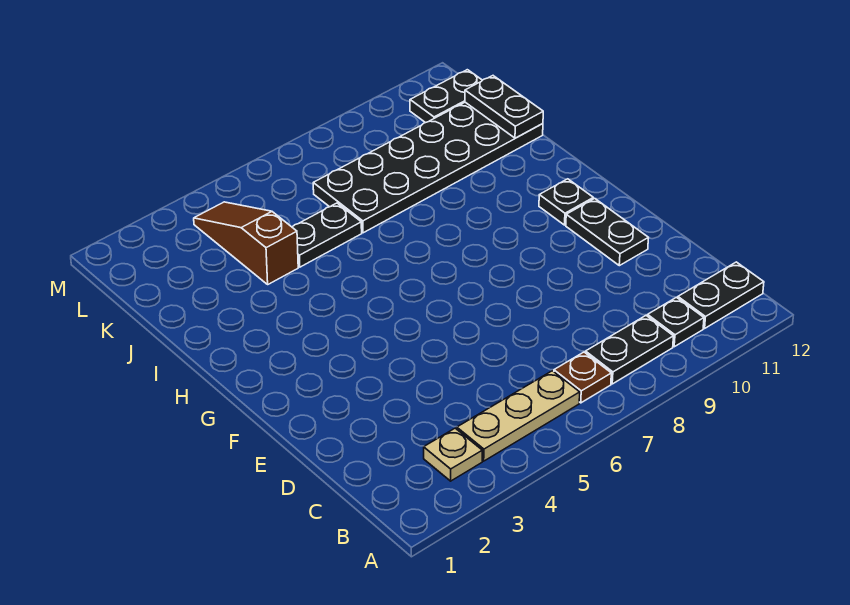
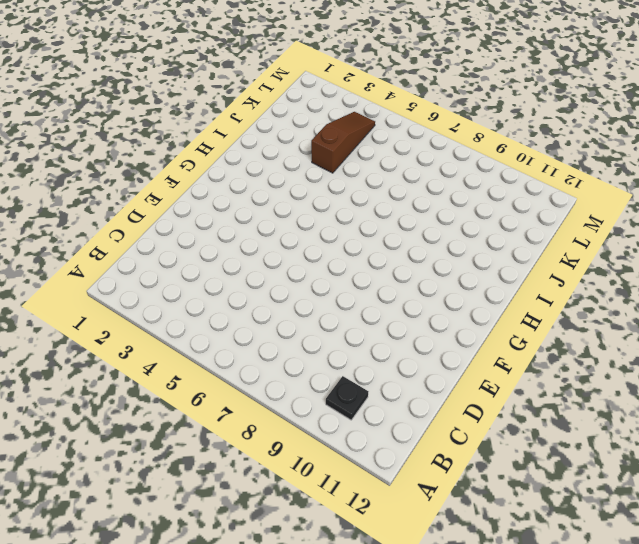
none -> tan 1x1 plate [424,428,482,481]
none -> tan 1x3 plate [457,371,580,461]
none -> brown 1x1 plate [554,352,611,403]

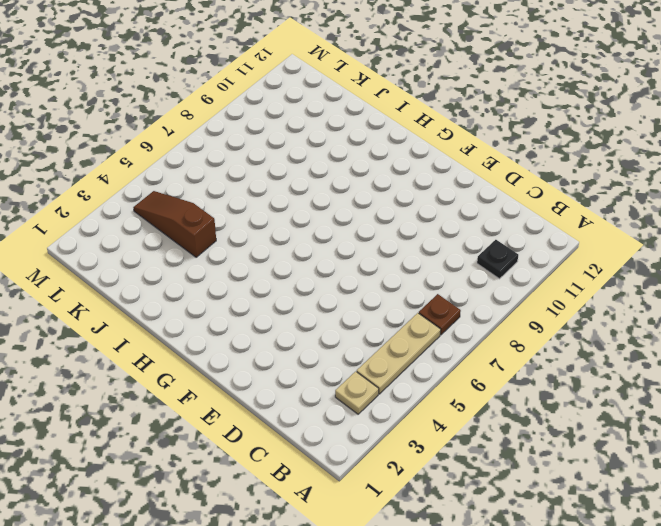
none -> black 1x2 plate [585,316,674,384]
none -> black 1x2 plate [678,262,764,328]
none -> black 1x2 plate [566,198,648,266]

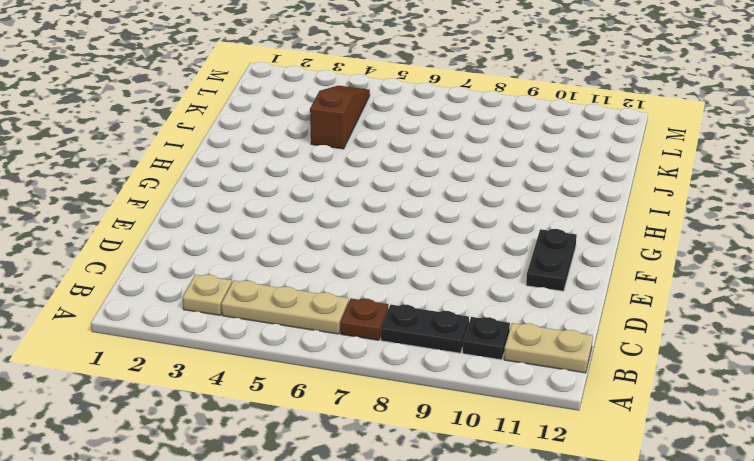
tan 1x2 plate [504,323,593,373] -> black 1x2 plate [678,262,764,328]
none -> black 1x1 plate [539,179,593,225]
none -> black 1x2 plate [292,203,362,267]
none -> black 2x6 plate [313,102,543,233]

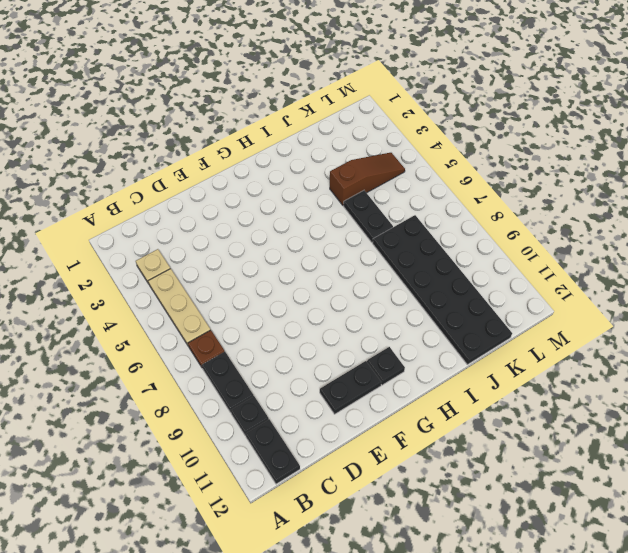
none -> black 1x2 plate [410,70,482,123]
none -> black 1x2 plate [465,76,543,138]

